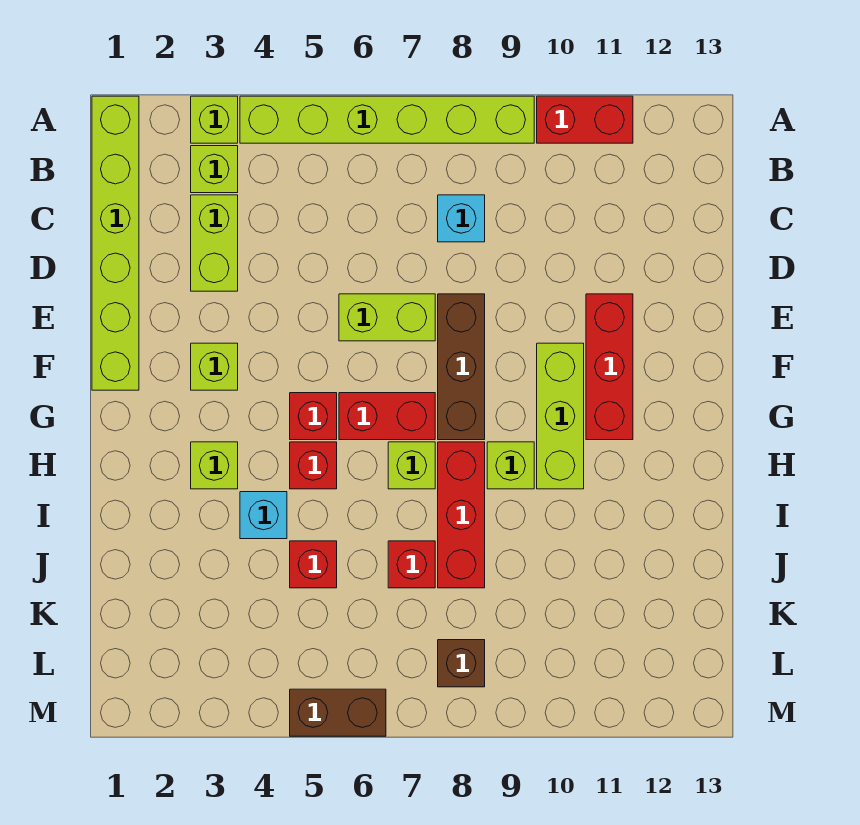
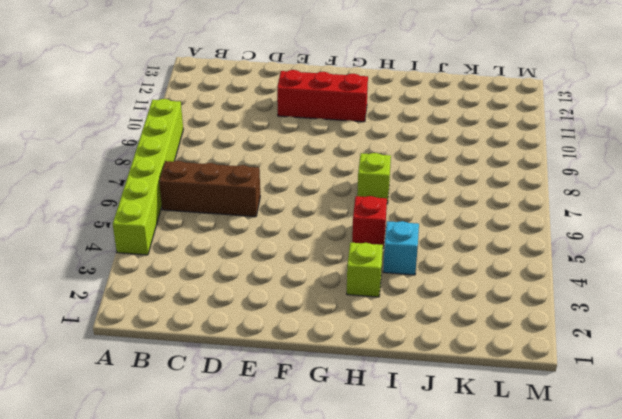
brown 1x3 brick [159,161,260,217] -> brown 1x3 brick moved to [438,294,485,440]
none -> lime 1x6 brick [92,96,139,390]
none -> lime 1x1 brick [191,96,238,143]
none -> red 1x2 brick [537,96,633,143]

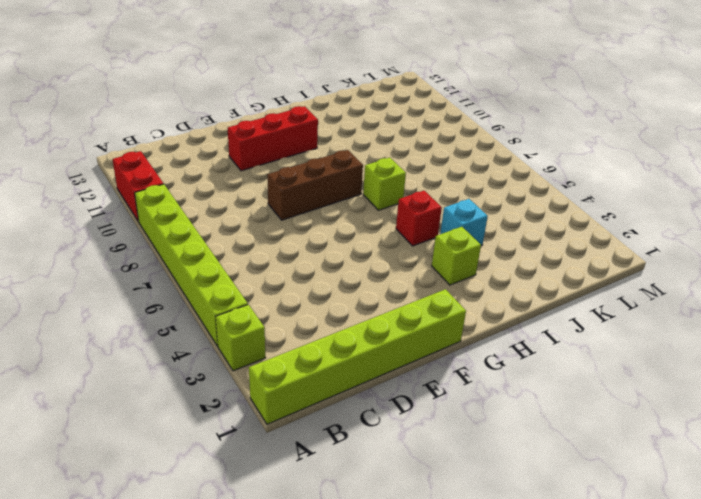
none -> lime 1x1 brick [191,146,238,193]
none -> lime 1x2 brick [191,195,238,291]
none -> cyan 1x1 brick [438,195,485,242]

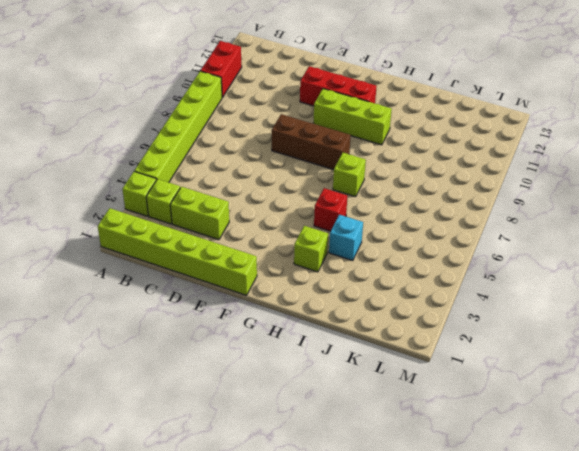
none -> cyan 1x1 brick [438,195,485,242]
none -> lime 1x2 brick [339,294,435,341]
none -> lime 1x1 brick [191,343,238,390]

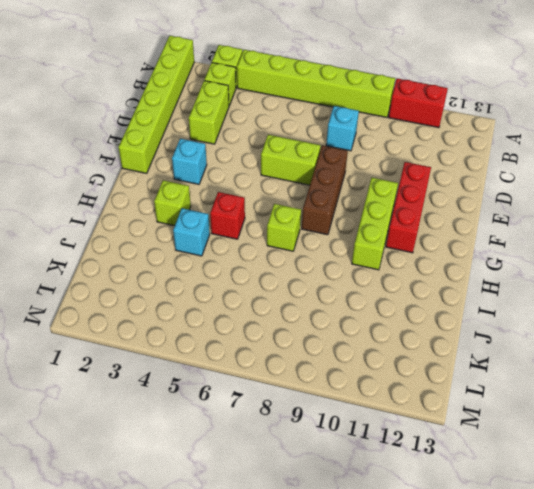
cyan 1x1 brick [172,139,207,184] -> lime 1x1 brick [191,343,238,390]
none -> red 1x1 brick [290,393,337,440]
none -> red 1x2 brick [339,393,435,440]
none -> red 1x3 brick [438,442,485,588]

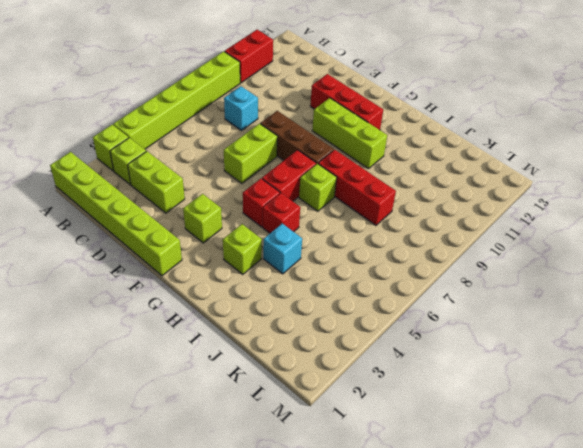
none -> lime 1x1 brick [487,442,534,489]
none -> red 1x1 brick [290,541,337,588]
none -> red 1x1 brick [388,541,435,588]

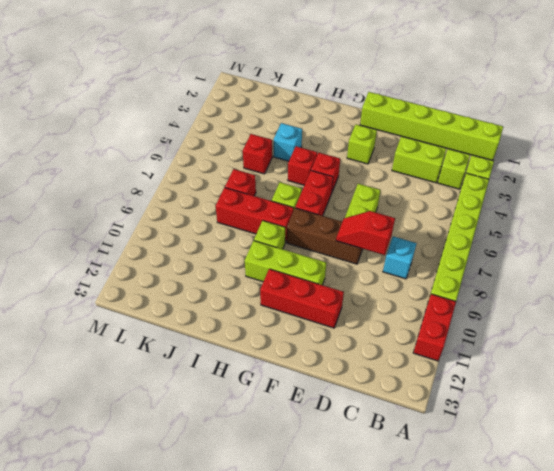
red 1x2 slope [336,211,395,255] -> none
none -> lime 1x1 brick [191,442,238,489]
none -> brown 1x1 brick [438,640,485,687]
none -> brown 1x2 brick [290,689,386,736]

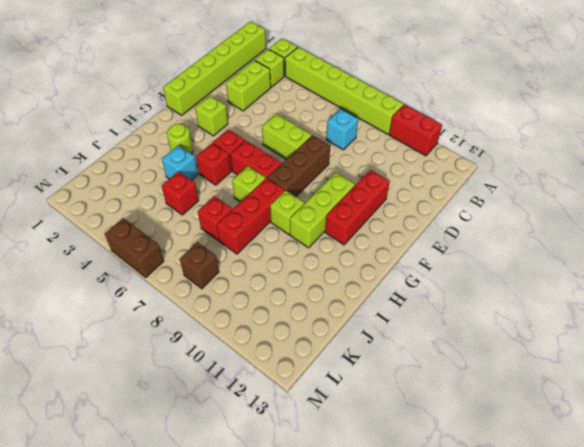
lime 1x1 round brick [167,124,193,154] -> lime 1x1 brick [191,442,238,489]

